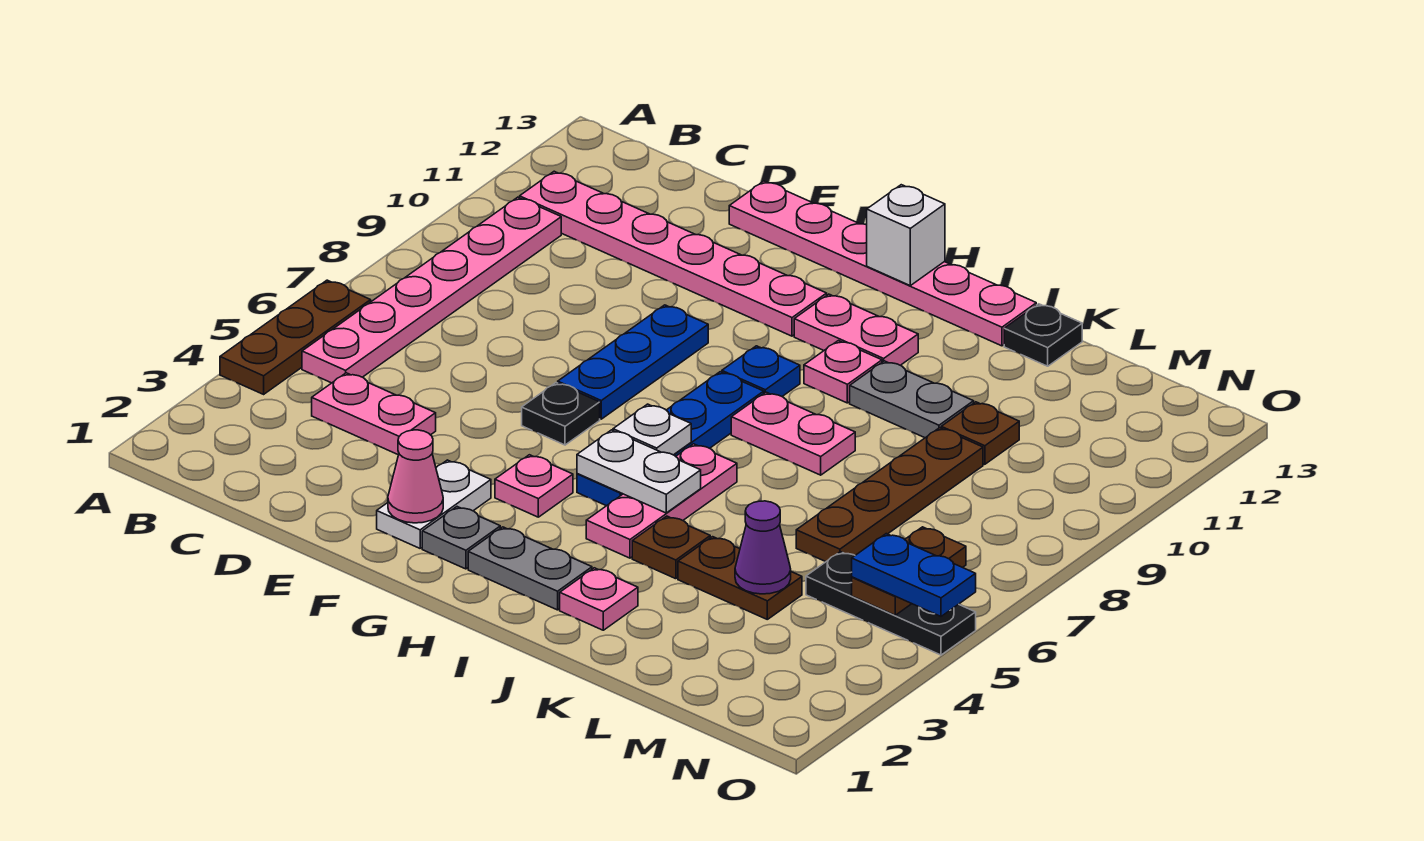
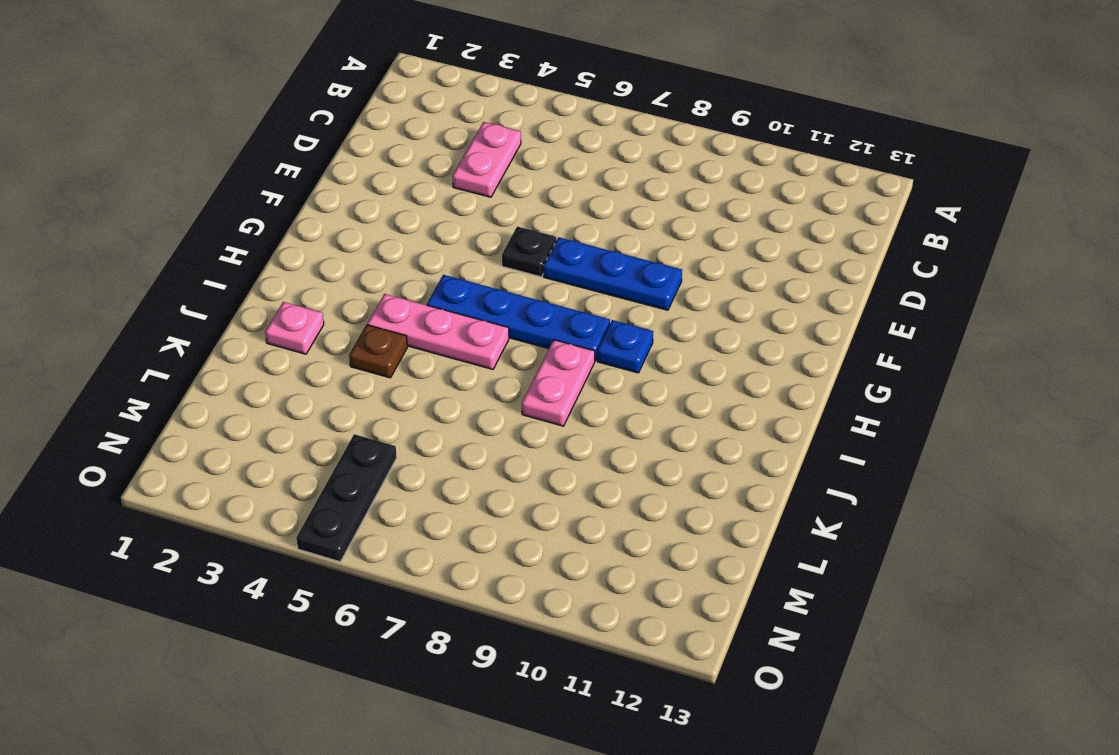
none -> brown 1x3 plate [220,280,371,394]
none -> pink 1x6 plate [302,197,561,383]
none -> pink 1x6 plate [520,171,827,336]
none -> pink 1x6 plate [729,181,1036,346]

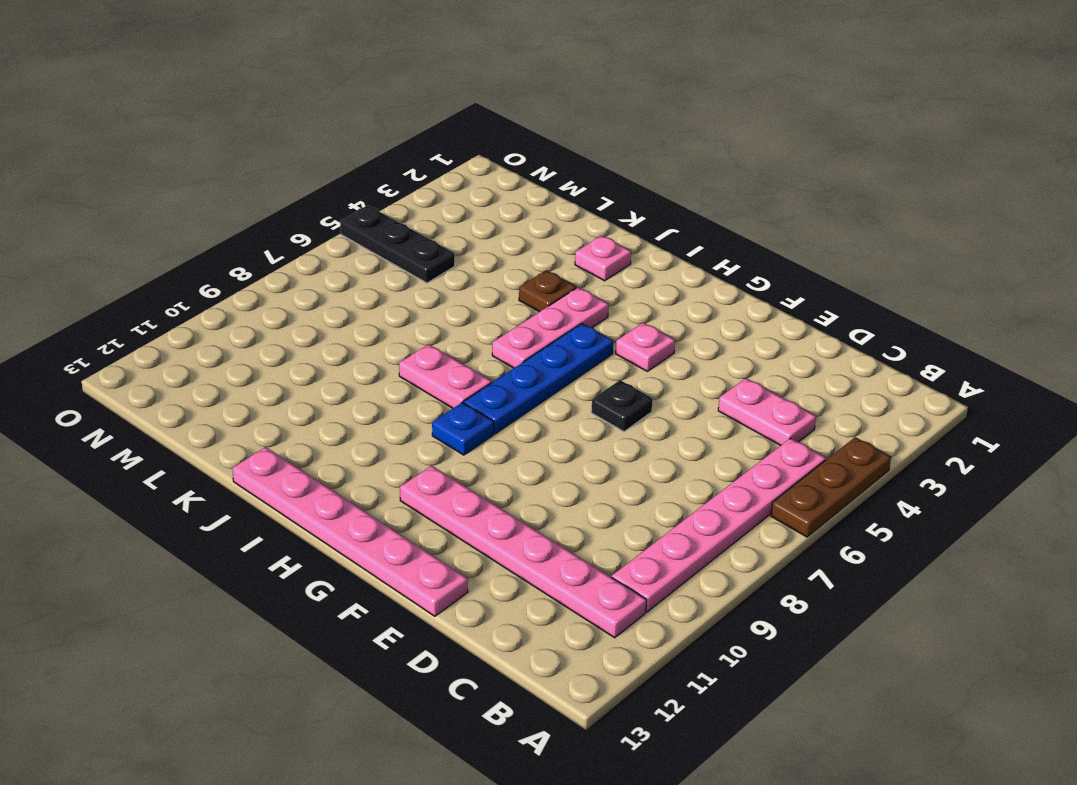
none -> white 1x2 plate [377,460,491,548]
none -> blue 1x3 plate [558,305,708,419]
none -> grey 1x1 plate [422,507,500,569]
none -> grey 1x2 plate [468,527,592,610]

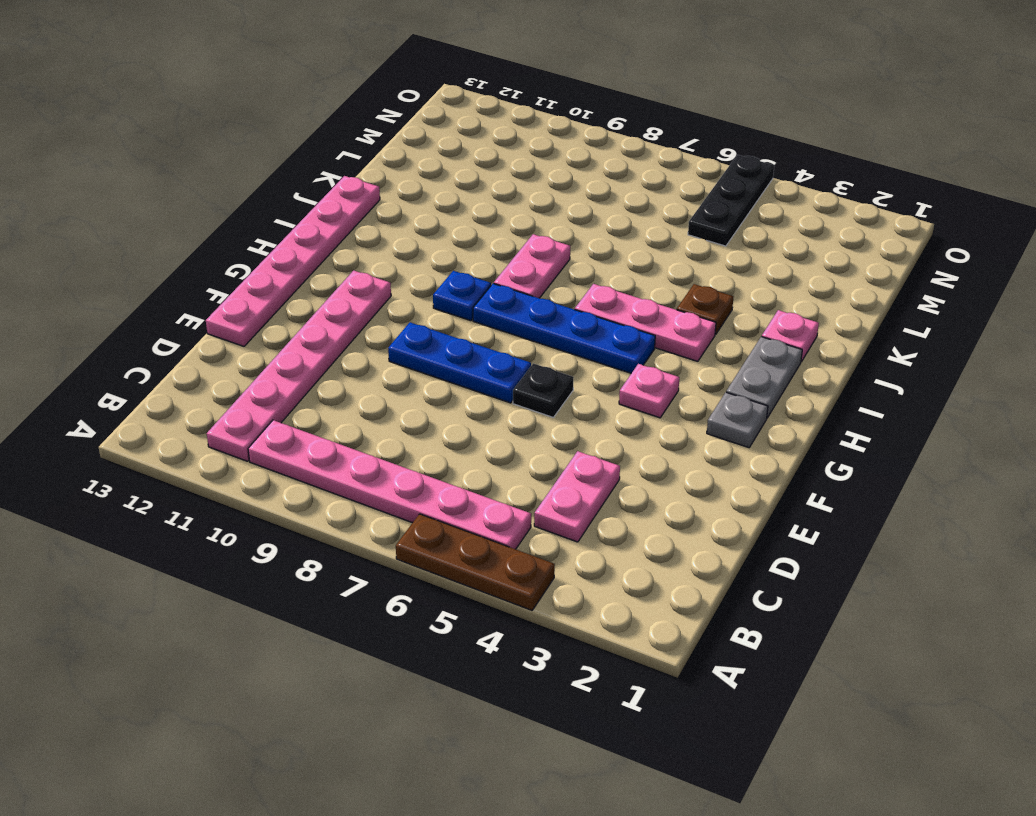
none -> white 1x2 plate [377,460,491,548]
none -> pink 1x2 plate [794,294,918,365]
none -> pink 1x1 plate [804,341,882,403]
none -> grey 1x2 plate [850,361,974,438]

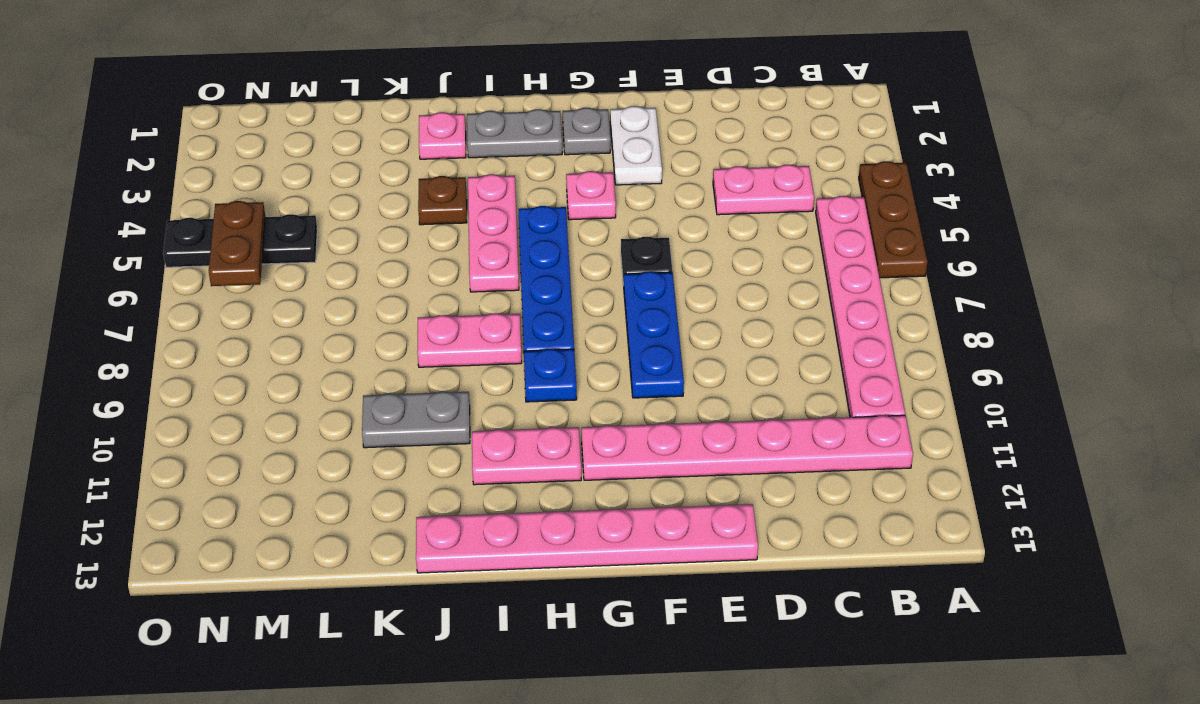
none -> pink 1x1 plate [804,341,882,403]
none -> brown 1x2 plate [678,537,802,619]
none -> black 1x1 plate [1004,304,1082,366]
none -> brown 1x4 plate [796,428,983,562]

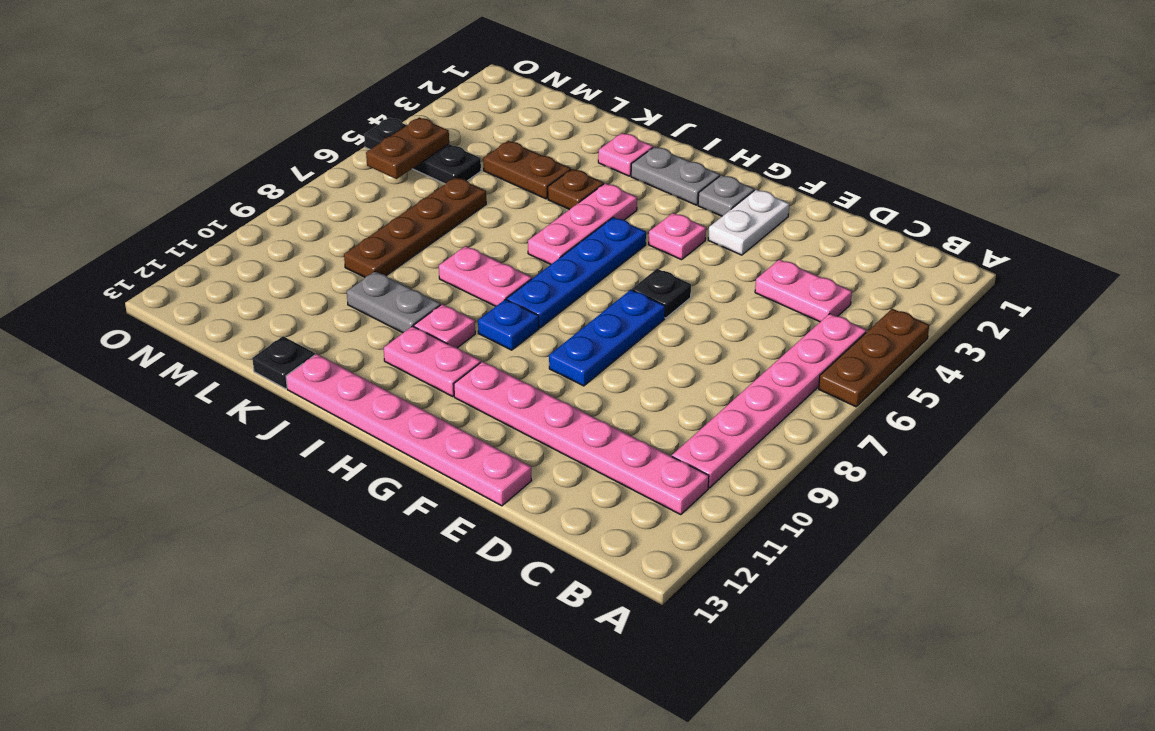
none -> brown 1x1 plate [941,402,1019,464]
none -> pink 1x1 cone [388,430,443,523]
none -> white 1x2 plate [577,430,701,513]
none -> white 1x1 plate [613,404,691,455]

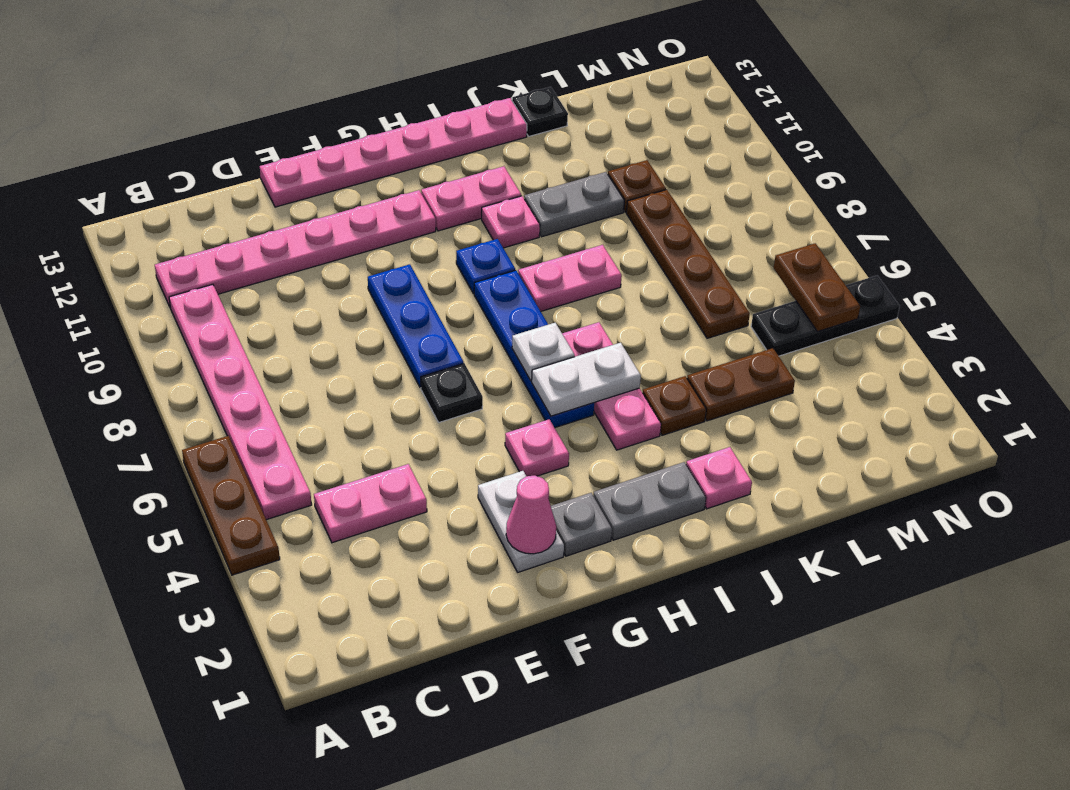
none -> white 1x1 brick [867,185,945,286]
none -> purple 1x1 cone [735,501,791,594]
none -> blue 1x2 plate [852,534,976,616]

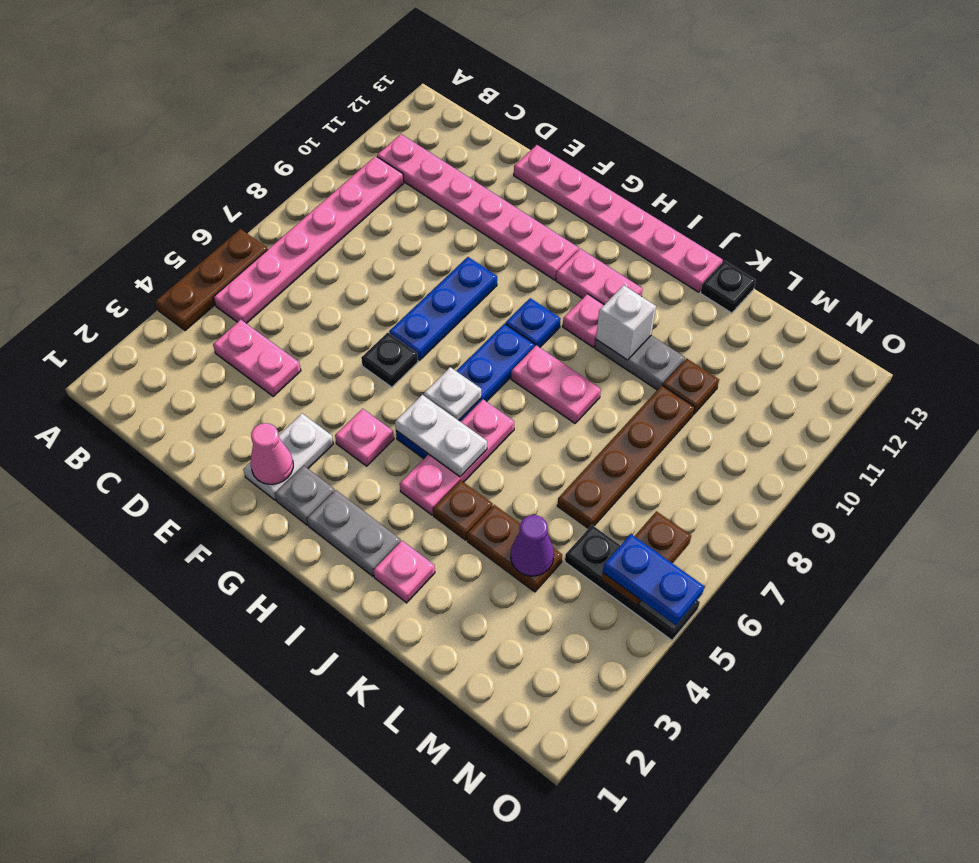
white 1x1 brick [596,285,656,360] -> white 1x1 brick moved to [867,185,945,286]

